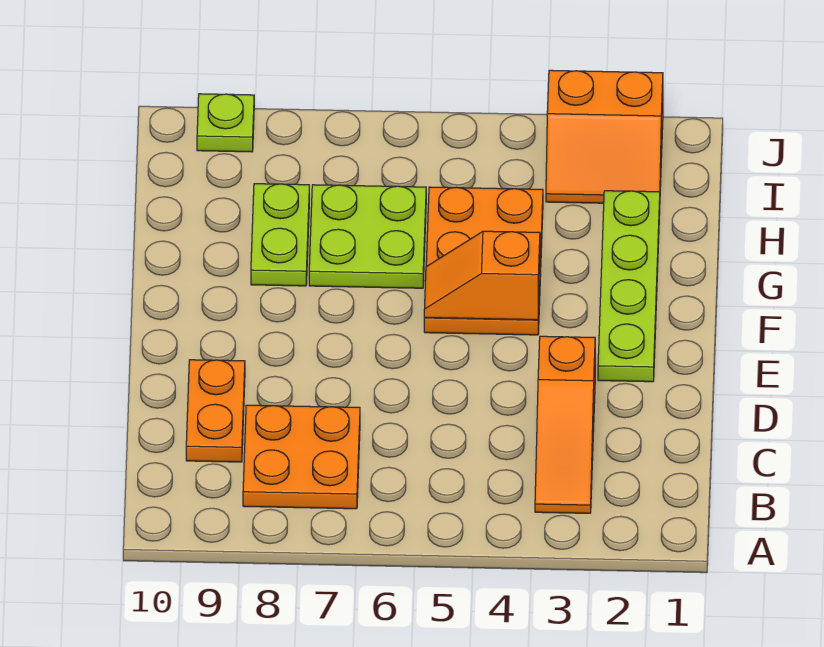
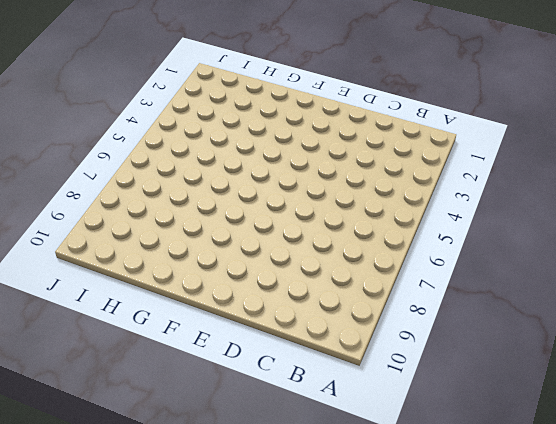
none -> orange 1x3 slope [535,336,595,513]
none -> orange 2x2 plate [243,405,360,509]

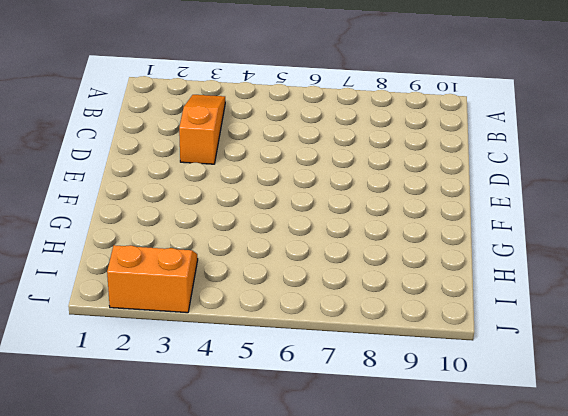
none -> orange 2x2 plate [243,405,360,509]
none -> orange 1x2 plate [186,360,245,462]

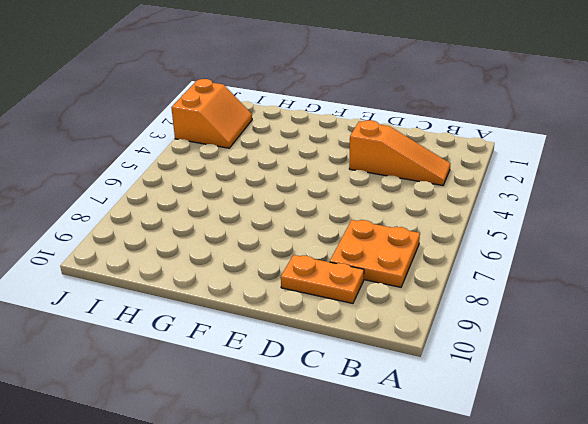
none -> lime 1x4 plate [598,191,660,382]
none -> orange 2x3 plate [424,187,543,335]

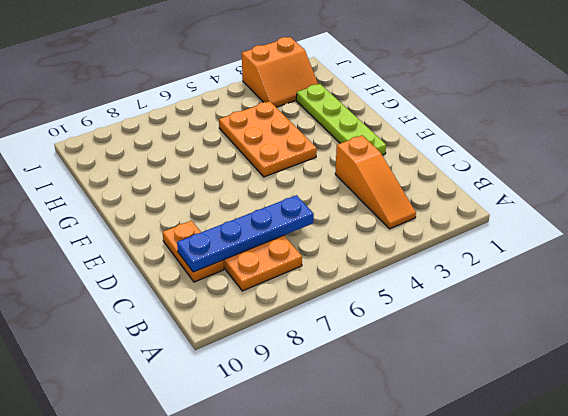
blue 1x4 plate [177,195,314,272] -> none
none -> lime 2x2 plate [309,185,426,288]
none -> lime 1x2 plate [251,184,309,286]

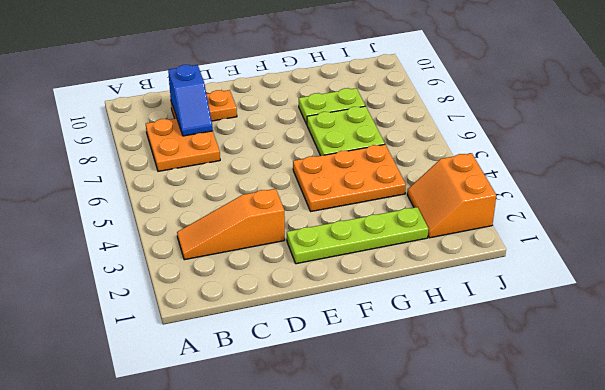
blue 1x2 slope [168,65,213,136] -> none
none -> lime 1x1 plate [197,94,254,152]
none -> orange 1x2 slope [424,231,540,320]

